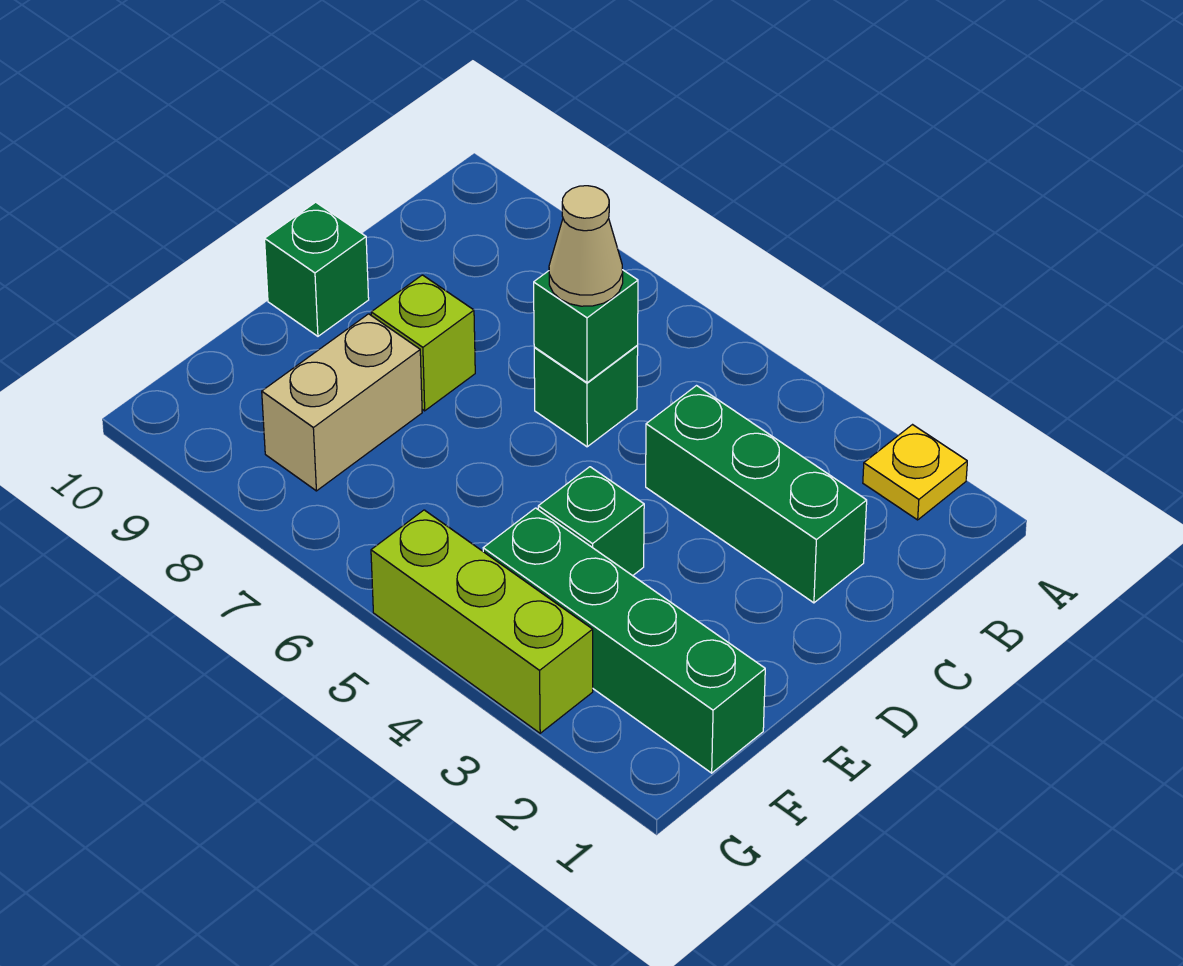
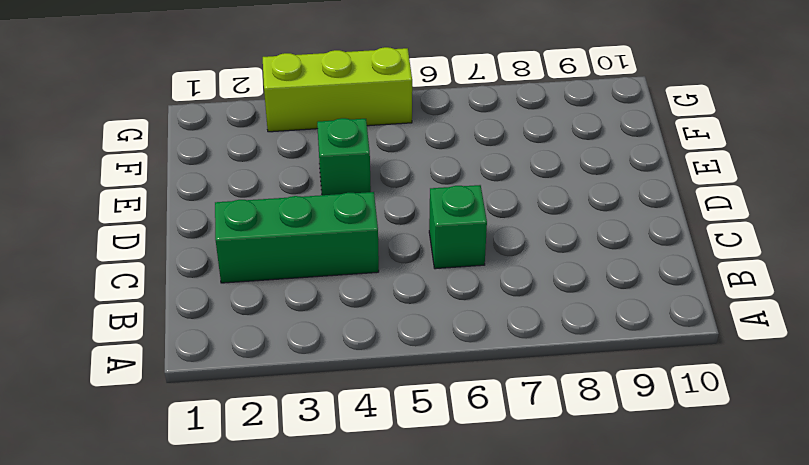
none -> yellow 1x1 plate [863,425,967,520]
none -> lime 1x1 brick [371,275,475,411]

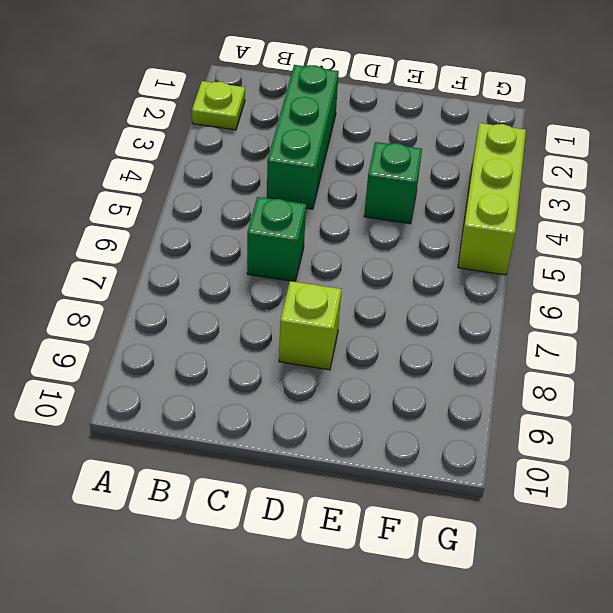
lime 1x1 plate [192,81,245,130] -> yellow 1x1 plate [863,425,967,520]
none -> green 1x1 brick [265,202,369,336]
none -> tan 1x2 brick [262,314,422,491]

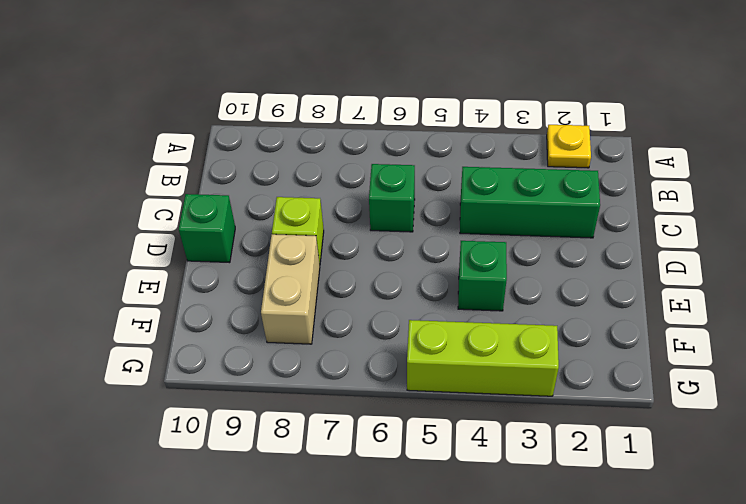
none -> green 1x4 brick [483,508,765,773]
none -> green 1x1 brick [534,270,638,383]

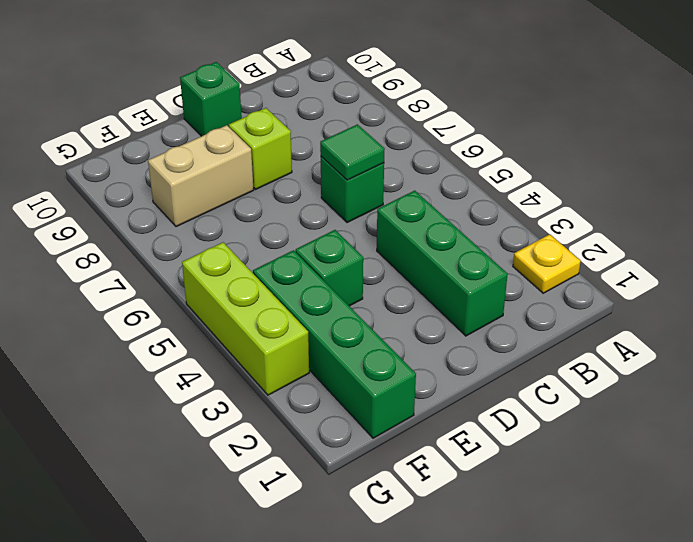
green 1x1 tile [320,124,385,180] -> green 1x1 brick [534,270,638,383]
none -> tan 1x1 cone [549,186,623,306]

